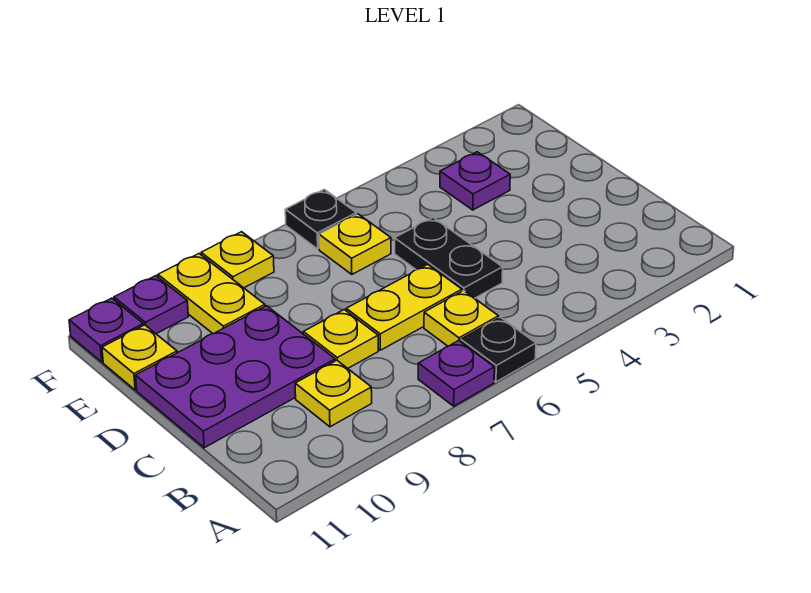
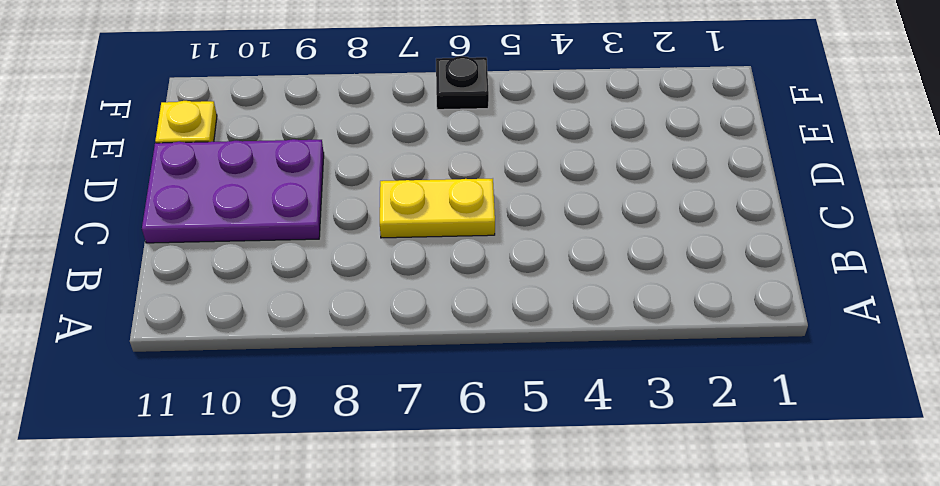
none -> black 1x1 plate [461,317,536,382]
none -> purple 1x1 plate [418,341,494,406]
none -> yellow 1x1 plate [424,291,499,346]

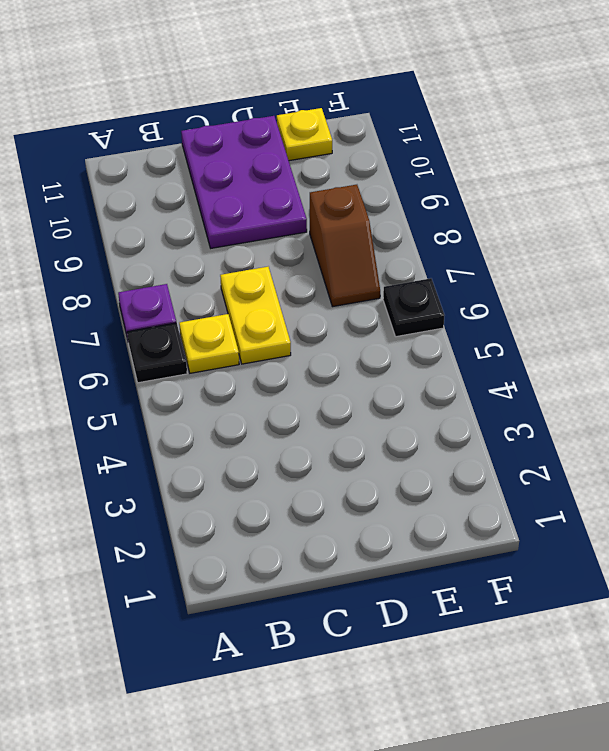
brown 1x2 slope [310,185,380,307] -> none
none -> yellow 1x1 plate [295,360,372,427]
none -> black 1x2 plate [395,218,503,298]
none -> yellow 1x1 plate [303,310,378,368]

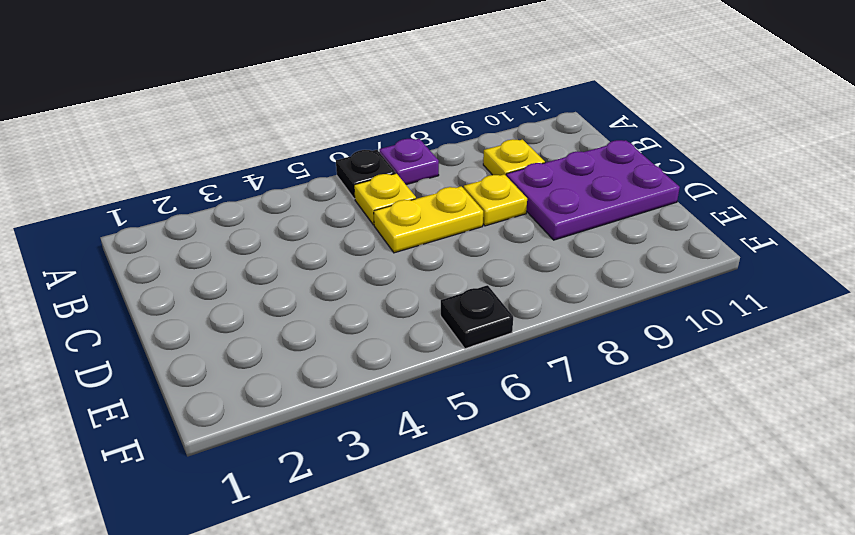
none -> black 1x2 plate [395,218,503,298]
none -> purple 1x1 plate [440,152,510,210]
none -> yellow 1x1 plate [319,214,391,274]

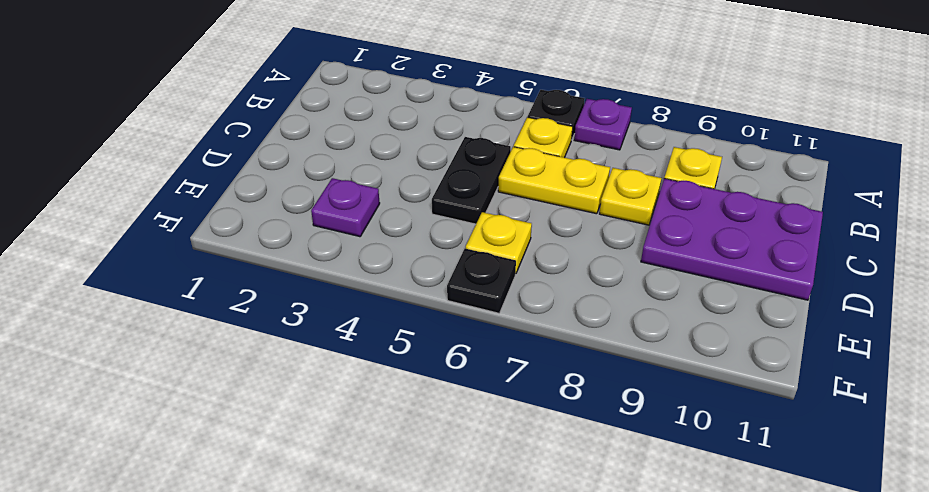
none -> yellow 1x2 plate [158,254,265,334]
none -> yellow 1x1 plate [102,325,177,390]
none -> yellow 1x1 plate [201,232,274,288]

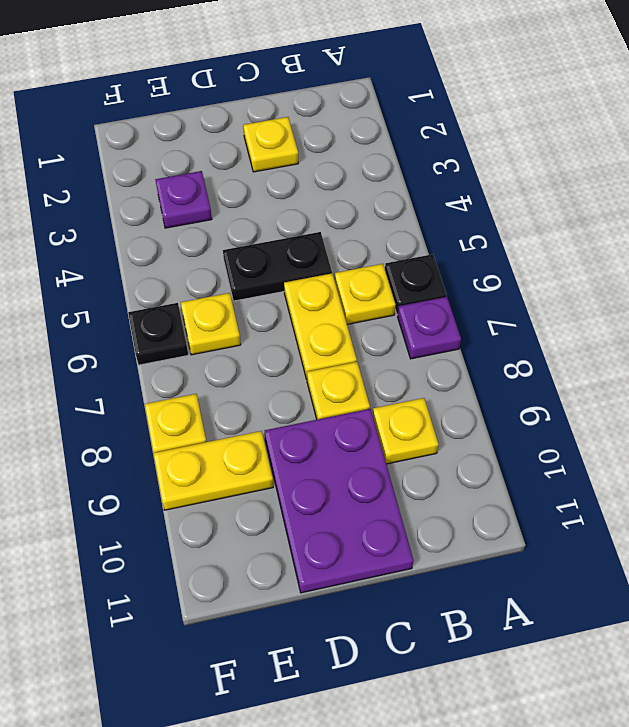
yellow 1x1 plate [243,117,298,172] -> yellow 1x1 plate moved to [102,325,177,390]
none -> purple 1x1 plate [114,276,188,334]
none -> purple 1x1 plate [69,298,143,362]

